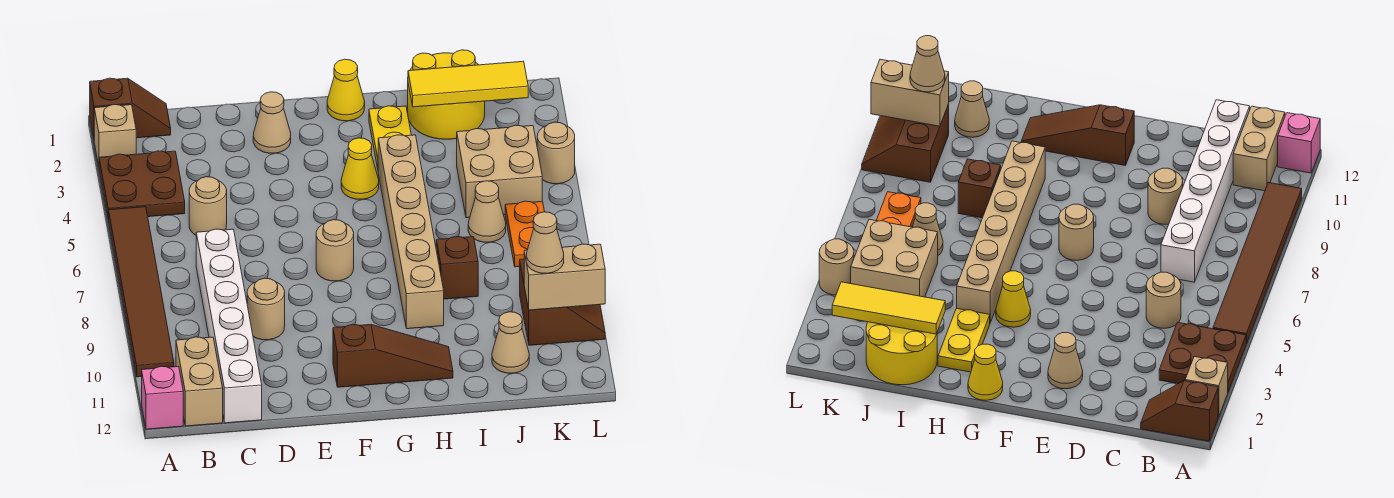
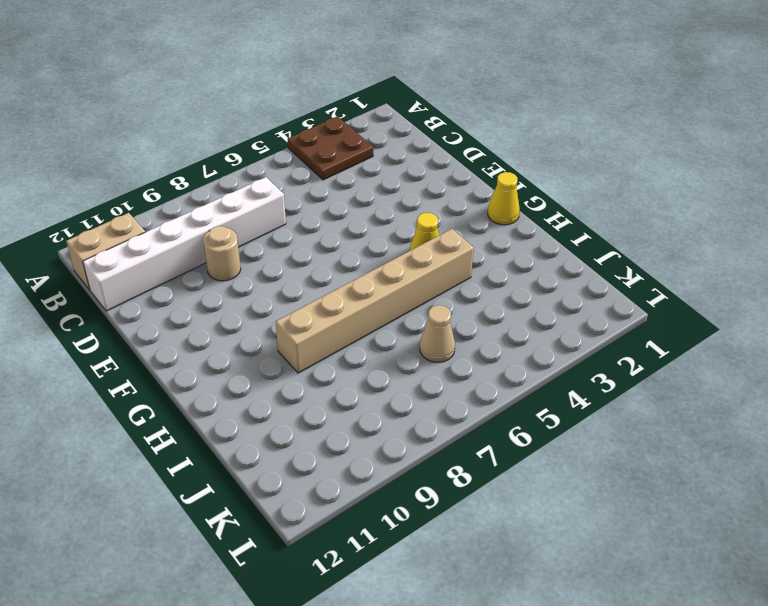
none -> brown 1x2 slope [90,78,171,138]
none -> tan 1x1 brick [94,105,136,166]
none -> brown 1x6 tile [108,207,174,377]

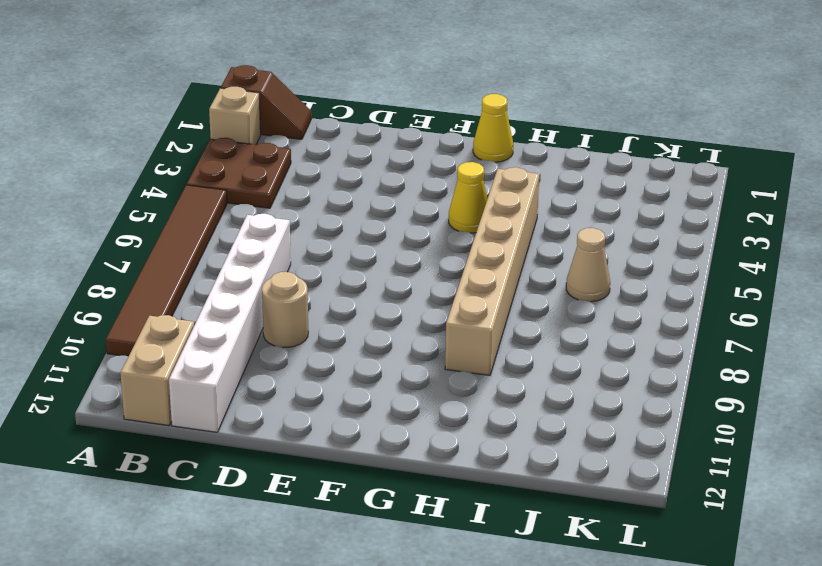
none -> pink 1x1 brick [142,366,183,429]
none -> tan 1x1 round brick [189,177,227,235]
none -> tan 1x1 cone [253,92,291,153]

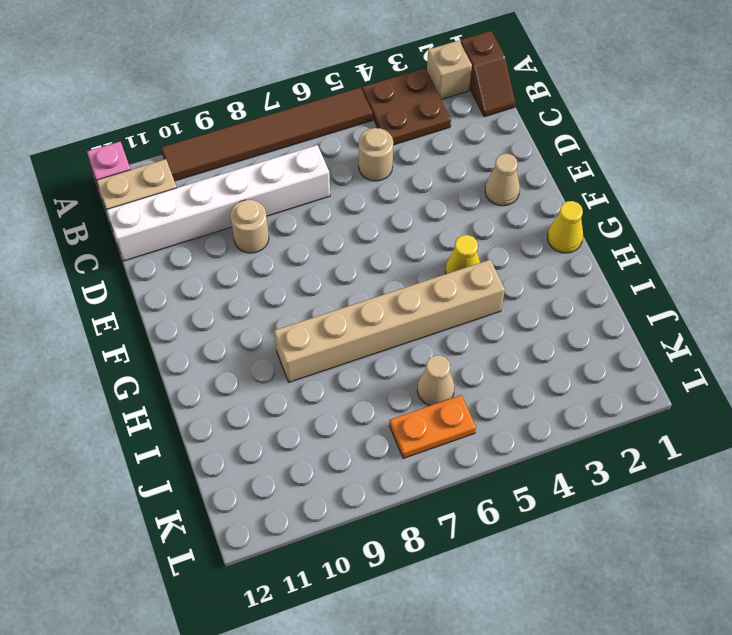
none -> tan 1x1 round brick [316,220,354,281]
none -> brown 1x3 slope [333,324,453,387]
none -> yellow 1x2 plate [369,106,411,168]

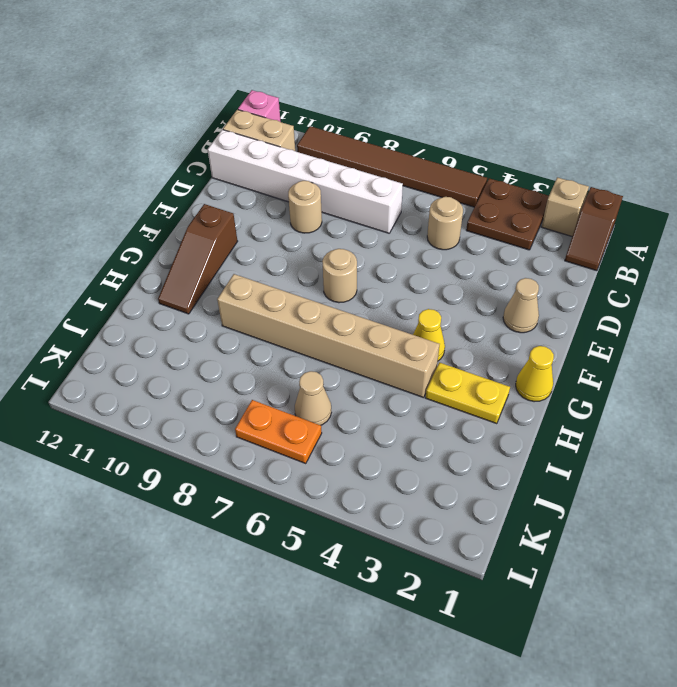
none -> yellow 2x2 round brick [408,50,485,139]
none -> brown 1x1 brick [436,236,478,299]
none -> tan 2x2 brick [457,125,542,218]

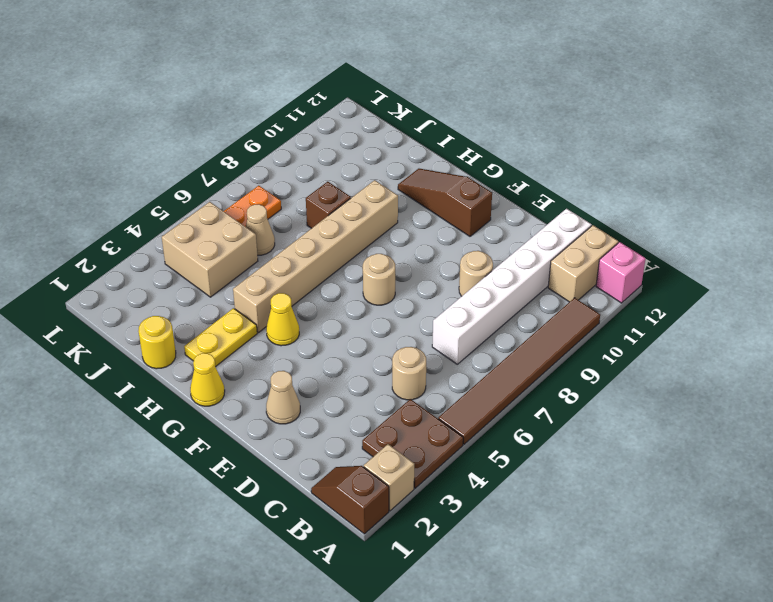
yellow 1x1 round brick [138,316,176,369] -> yellow 2x2 round brick [408,50,485,139]
none -> tan 1x1 cone [492,312,529,373]
none -> brown 2x2 slope [520,259,605,345]
none -> tan 1x1 round brick [537,122,575,184]

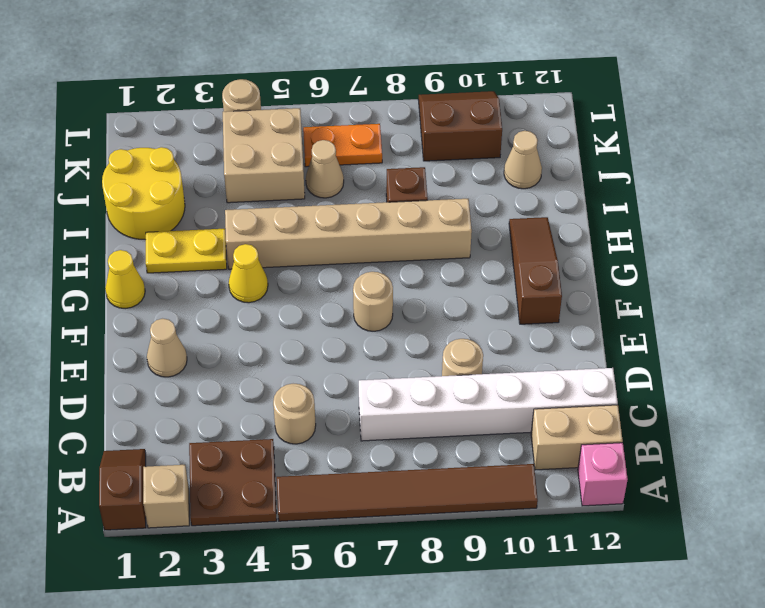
none -> yellow 1x3 tile [408,61,528,107]
none -> tan 1x2 brick [524,244,605,310]
none -> tan 1x1 cone [526,212,564,273]

